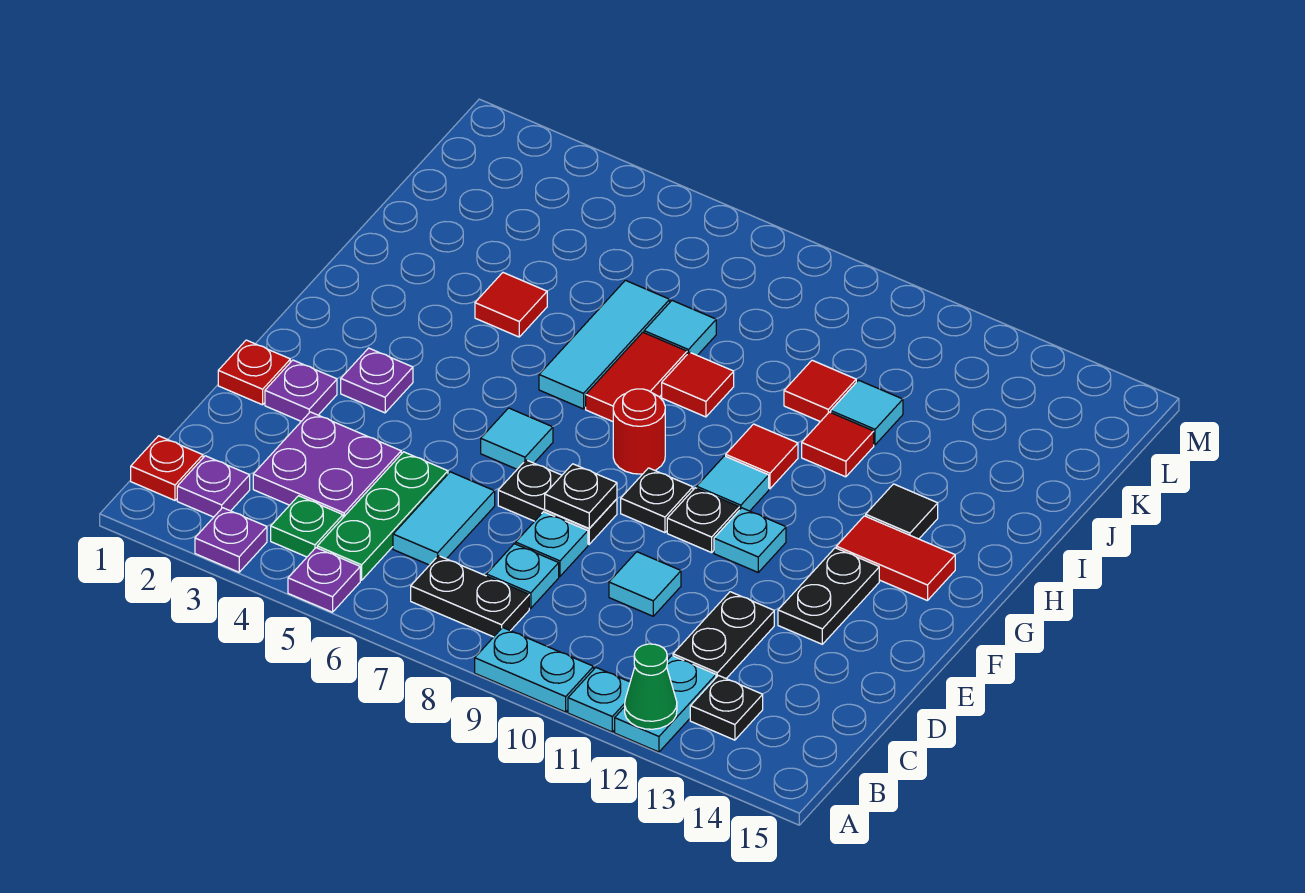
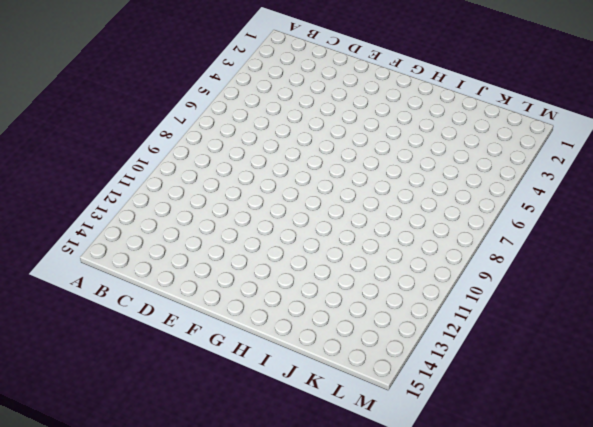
none -> purple 1x1 plate [195,508,267,572]
none -> purple 1x1 plate [288,548,360,612]
none -> cyan 1x2 plate [475,628,594,712]
none -> cyan 1x1 plate [568,668,630,732]

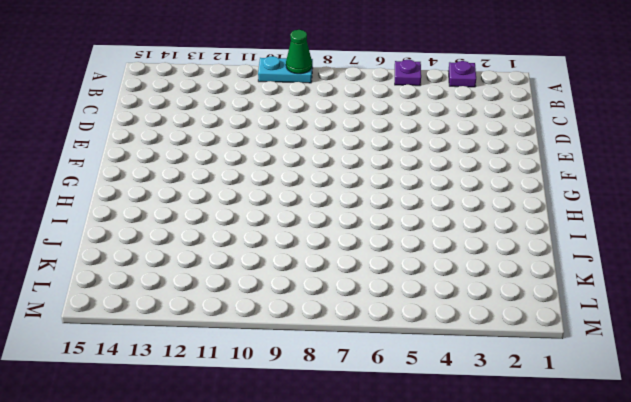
green 1x1 cone [286,30,312,74] -> green 1x1 cone moved to [625,644,677,729]
none -> cyan 1x1 plate [568,668,630,732]
none -> cyan 1x2 plate [615,656,716,752]
none -> red 1x1 plate [131,436,203,500]
none -> purple 1x1 plate [177,456,250,517]

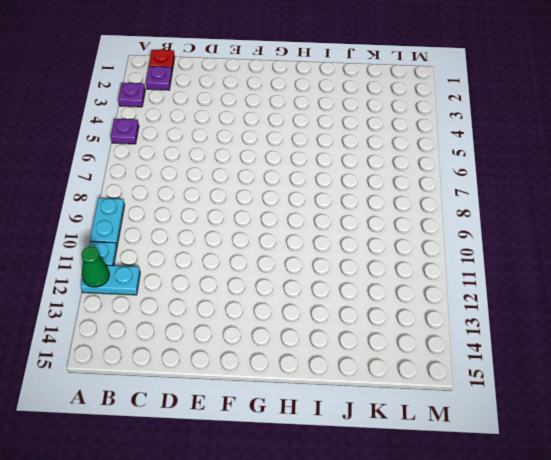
none -> green 1x1 plate [271,496,343,557]
none -> green 1x3 plate [317,452,448,580]
none -> black 1x2 plate [411,556,529,637]
none -> black 1x1 plate [690,675,763,740]

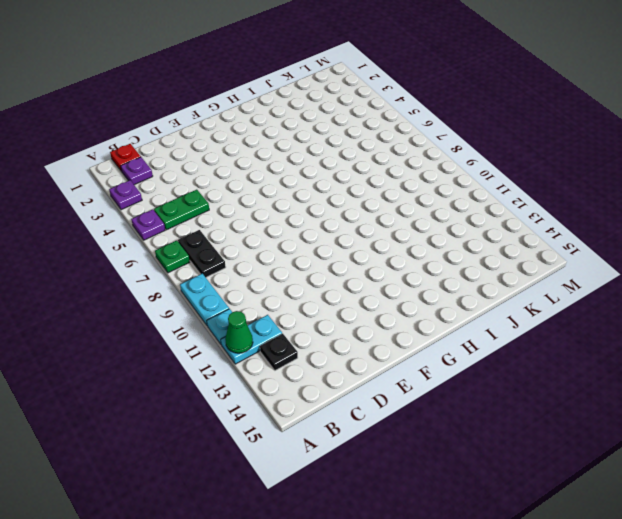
green 1x1 plate [155,240,190,273] -> green 1x1 plate moved to [271,496,343,557]
green 1x2 plate [154,190,209,230] -> green 1x3 plate [317,452,448,580]
none -> purple 2x2 plate [253,412,401,517]
none -> cyan 1x2 tile [393,472,495,565]
none -> cyan 1x1 plate [486,544,559,608]
none -> black 1x2 plate [673,592,774,679]

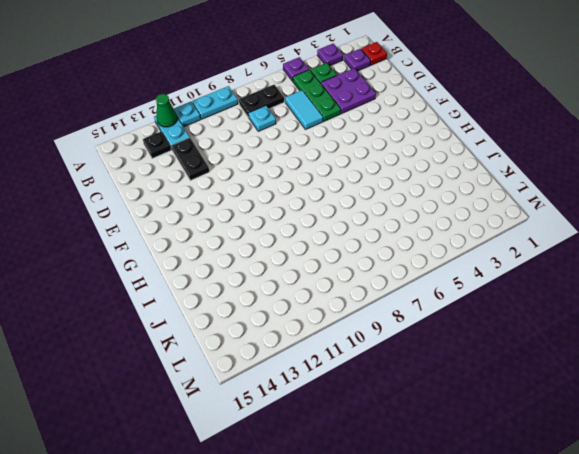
none -> cyan 1x1 plate [516,512,588,576]
none -> cyan 1x1 tile [609,552,681,616]
none -> red 1x1 plate [218,340,290,405]
none -> purple 1x1 plate [265,360,337,421]

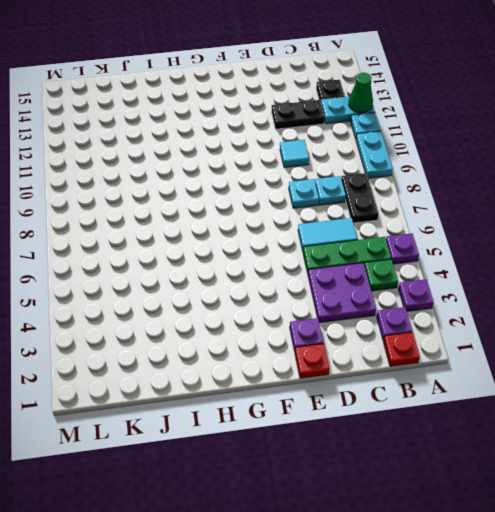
none -> black 1x2 plate [498,460,617,544]
none -> black 1x2 plate [778,548,879,644]
none -> purple 1x1 plate [341,348,413,413]
none -> cyan 1x1 tile [481,408,553,469]

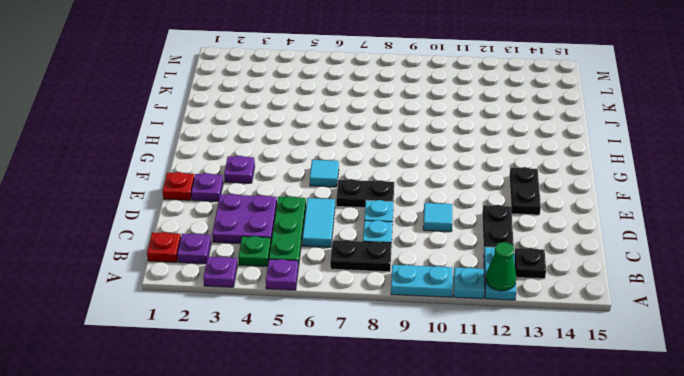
none -> black 1x1 plate [621,468,693,533]
none -> black 1x1 plate [667,488,740,553]
none -> cyan 1x1 plate [714,508,786,572]
none -> red 1x1 round brick [613,389,665,474]

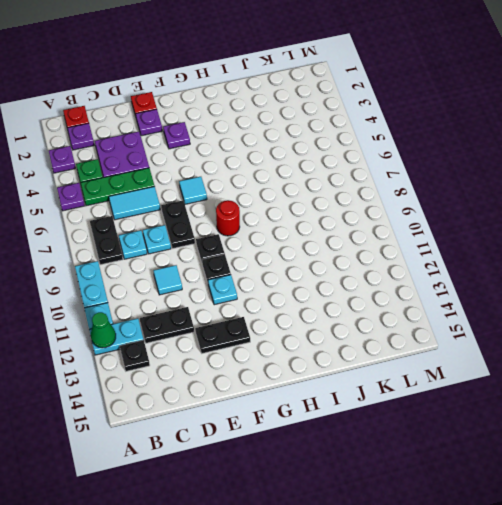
none -> cyan 1x1 tile [697,456,769,511]
none -> red 1x2 tile [836,516,955,601]
none -> cyan 1x3 tile [539,280,670,409]
none -> red 1x2 tile [586,332,687,421]

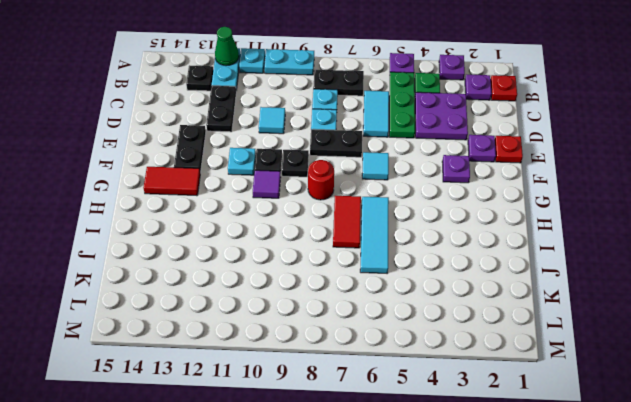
purple 1x1 tile [253,170,281,198] -> cyan 1x1 tile [697,456,769,511]
none -> red 1x1 tile [726,424,798,489]
none -> black 1x1 tile [866,484,938,539]
none -> red 1x1 tile [475,273,547,337]
none -> red 1x1 tile [662,352,734,417]

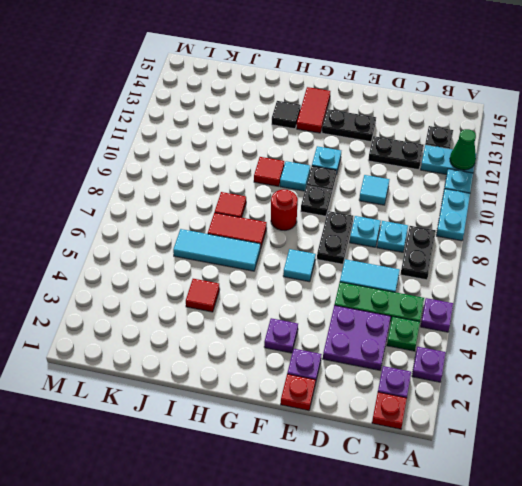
none -> red 1x1 tile [802,412,874,477]
none -> cyan 1x1 tile [644,301,716,355]
none -> red 1x1 tile [784,360,856,422]
none -> cyan 1x1 tile [831,380,903,445]

